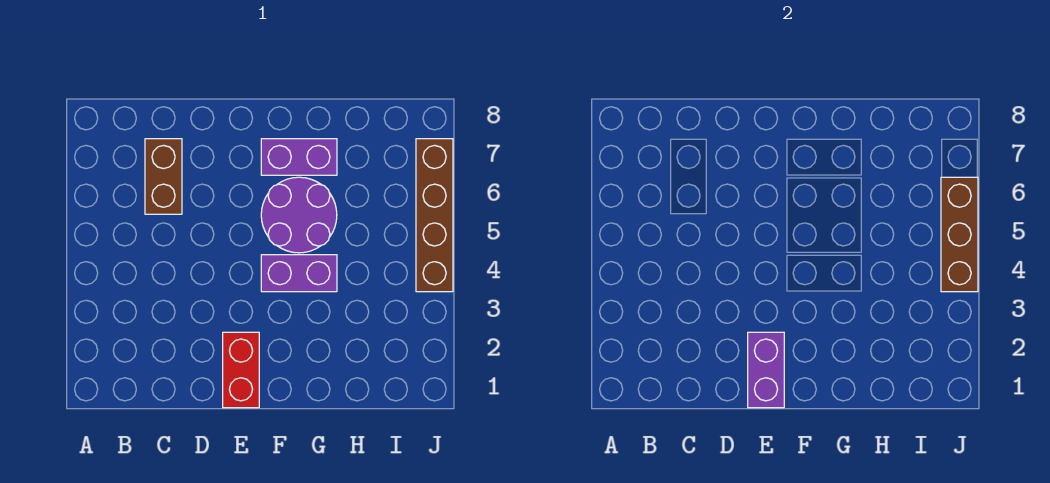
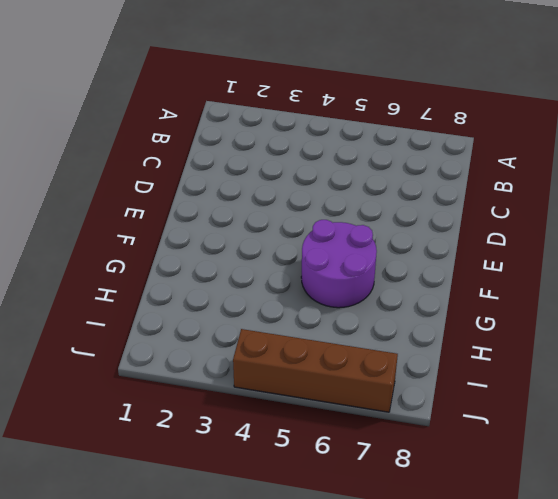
none -> brown 1x2 brick [145,139,182,214]
none -> red 1x2 brick [223,332,259,408]

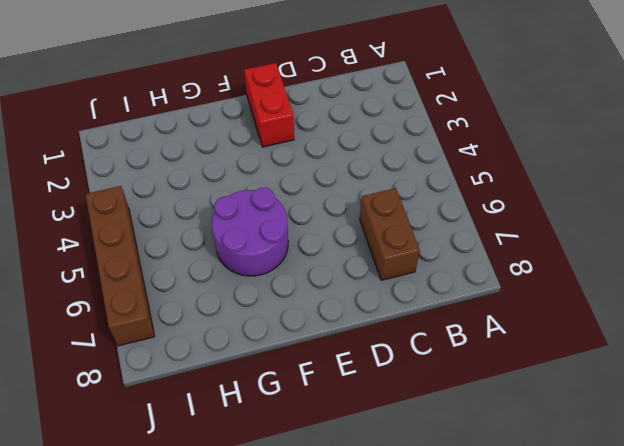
none -> purple 1x2 brick [261,255,337,292]
none -> purple 1x2 brick [261,139,337,175]

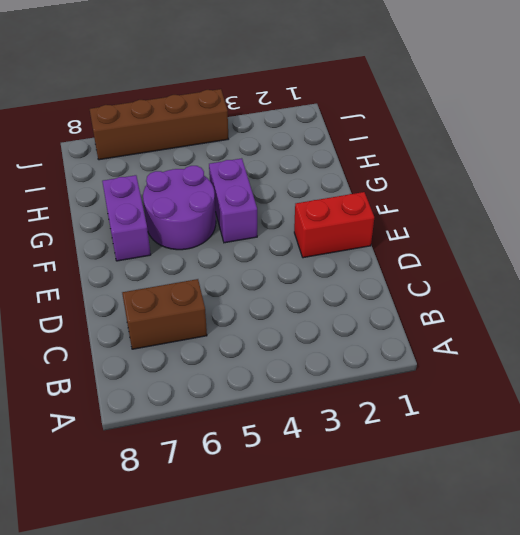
none -> purple 1x2 brick [748,332,784,408]
none -> brown 1x3 brick [941,177,978,292]

